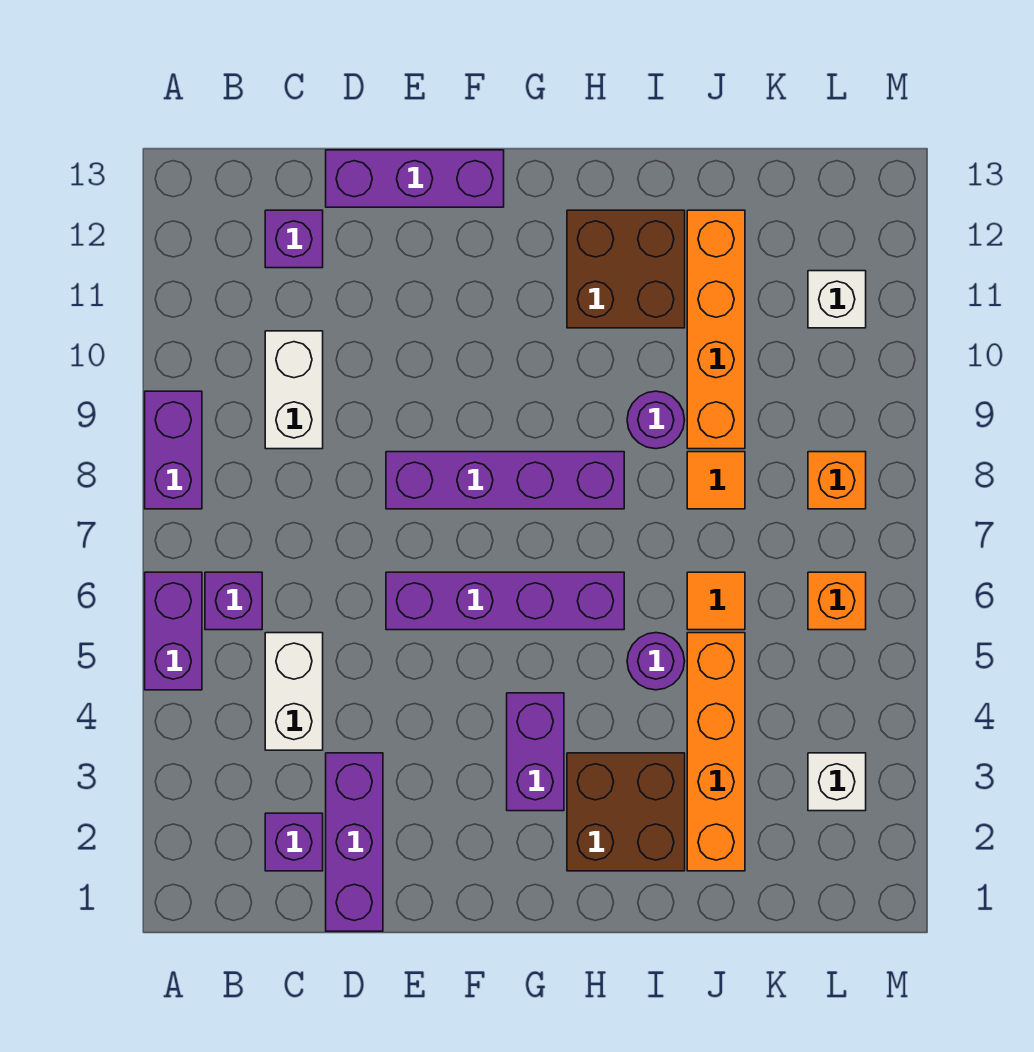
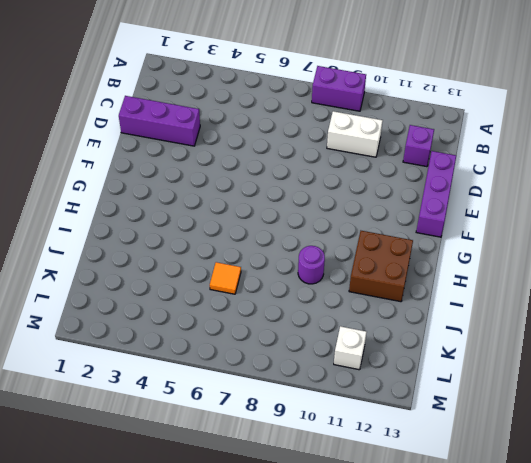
none -> purple 1x2 brick [145,572,202,690]
none -> purple 1x1 brick [205,572,262,630]
none -> purple 1x1 brick [265,813,323,871]

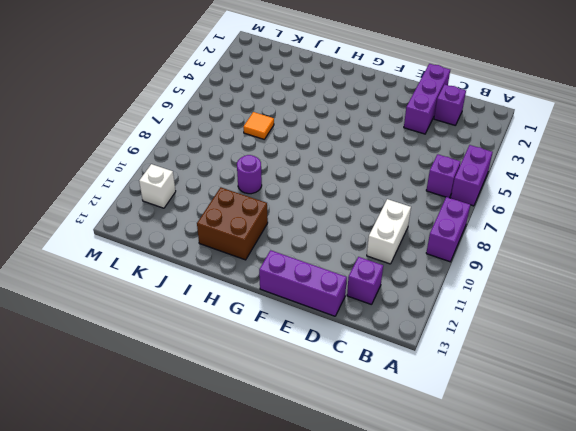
none -> white 1x2 brick [265,633,323,750]
none -> purple 1x4 brick [386,572,624,630]
none -> purple 1x4 brick [386,452,624,509]

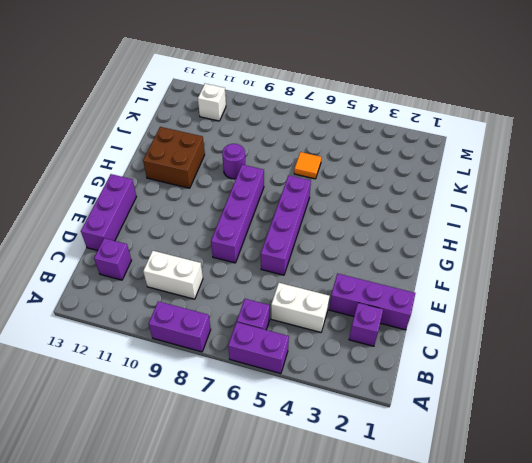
none -> purple 1x2 brick [507,693,564,811]
none -> brown 2x2 brick [567,753,685,871]
none -> purple 1x1 round brick [627,633,685,690]

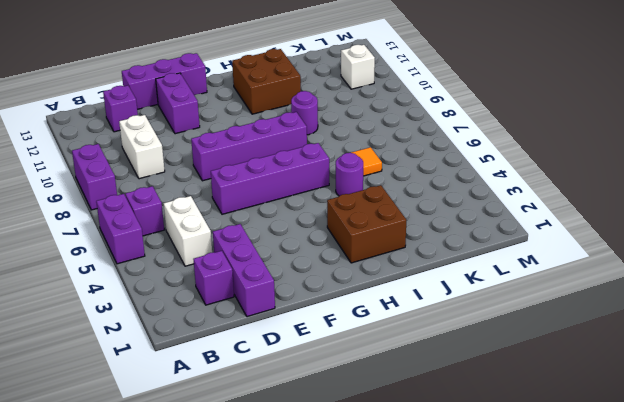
purple 1x2 brick [156,73,200,134] -> purple 1x2 brick moved to [507,693,564,811]
none -> orange 1x4 brick [687,633,745,871]
none -> orange 1x1 tile [687,452,745,509]
none -> orange 1x4 brick [687,210,745,449]

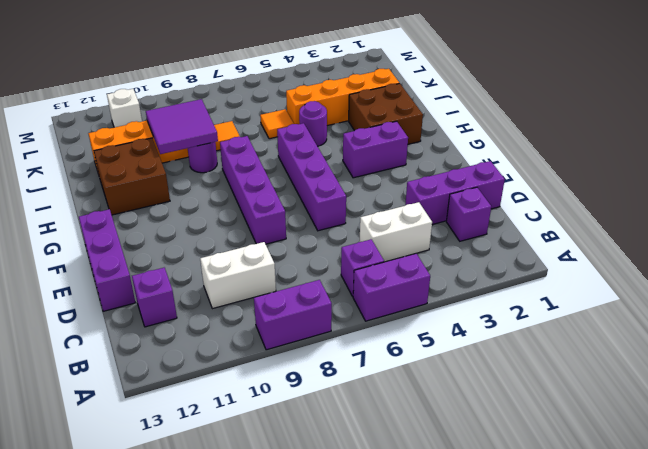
purple 2x2 tile [146,99,218,154] -> none
none -> white 1x1 brick [808,753,866,811]
none -> orange 1x1 brick [808,572,866,630]
none -> orange 1x1 brick [808,452,866,509]

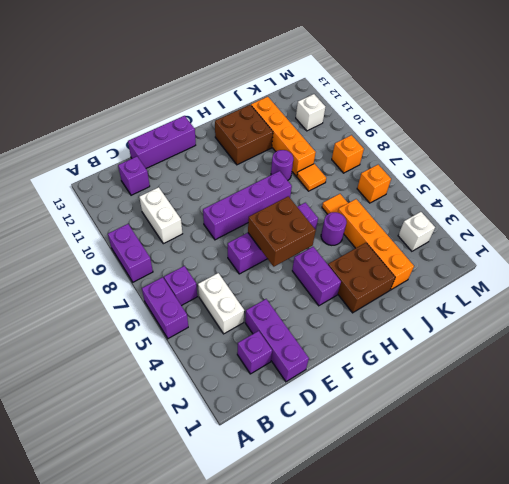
brown 2x2 brick [248,196,316,266] -> none

